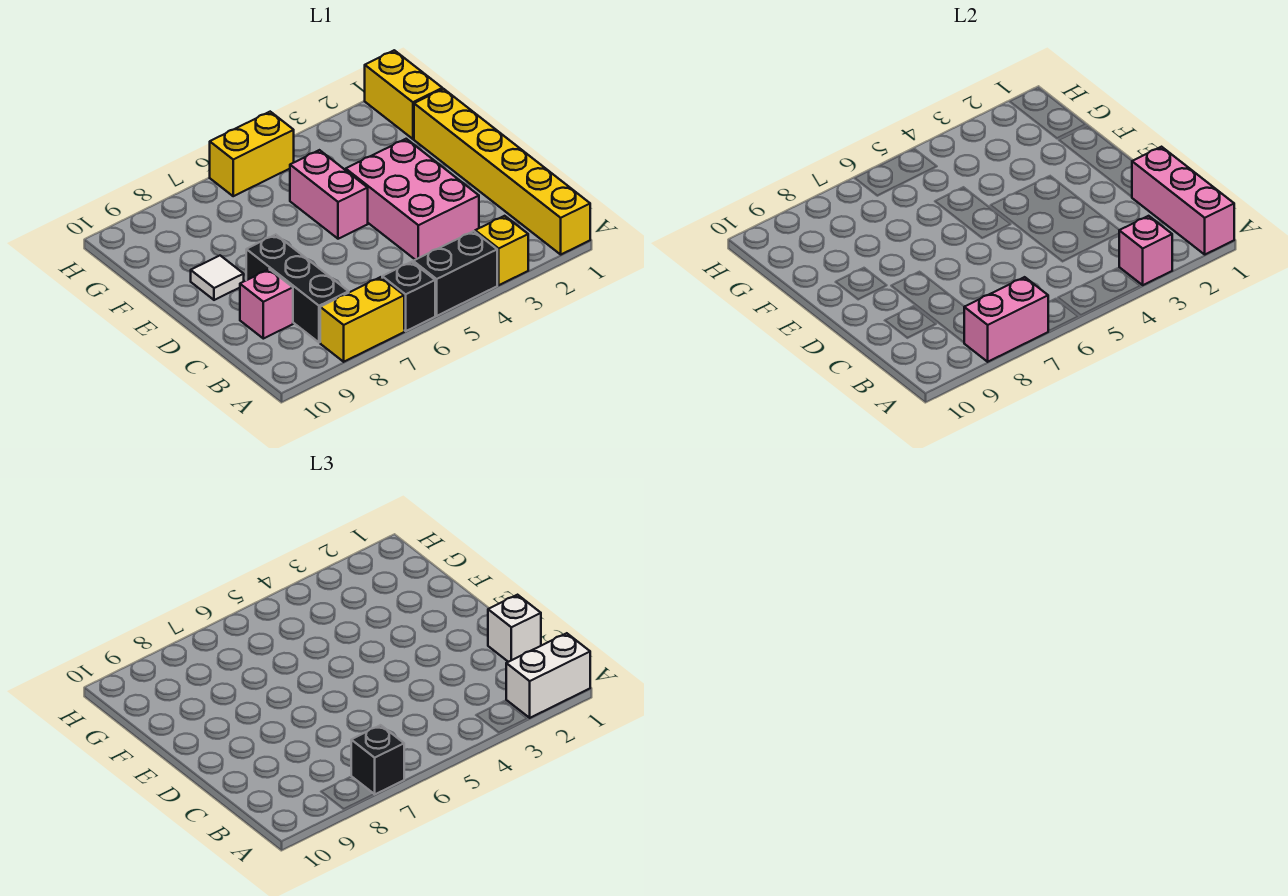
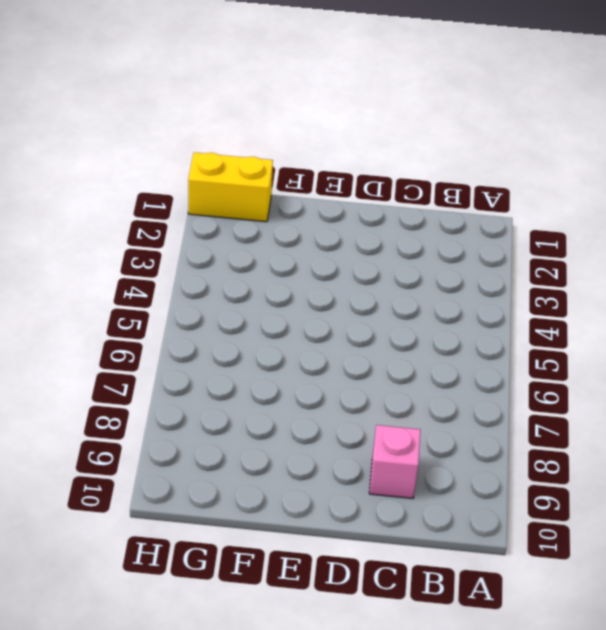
none -> yellow 1x6 brick [414,89,590,254]
none -> yellow 1x1 brick [475,216,528,285]
none -> black 1x2 brick [413,231,497,316]

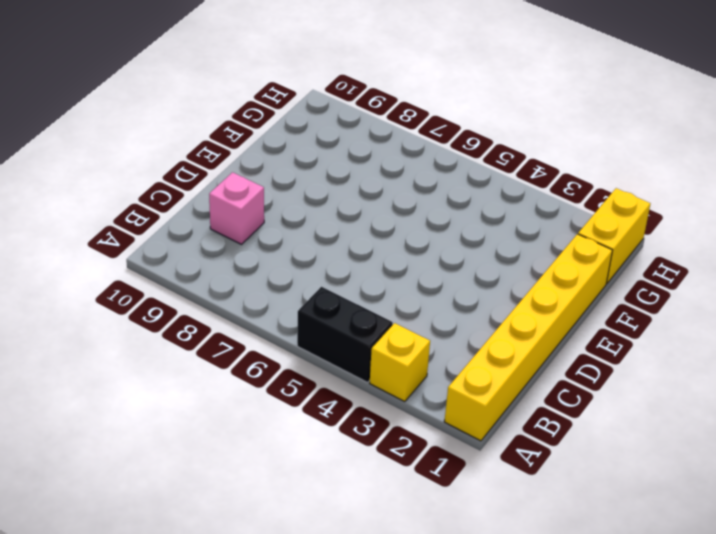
none -> black 1x1 brick [382,262,435,331]
none -> yellow 1x2 brick [320,277,404,362]
none -> black 1x3 brick [246,235,349,343]

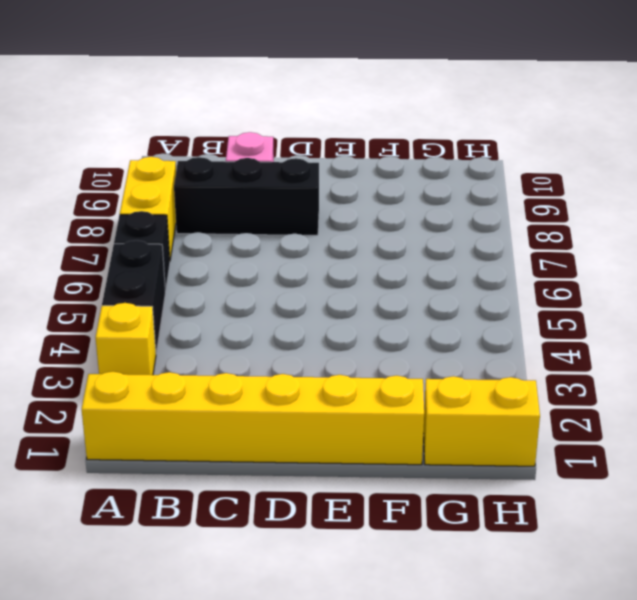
none -> pink 2x3 brick [346,139,479,260]
none -> pink 1x2 brick [290,150,368,239]
none -> white 1x1 tile [191,256,244,300]

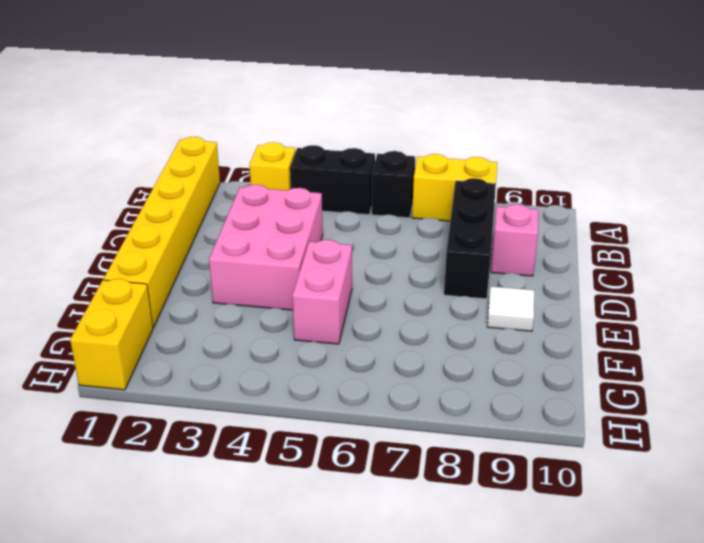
none -> yellow 1x2 brick [210,112,294,196]
none -> pink 1x3 brick [1132,147,1234,254]
none -> pink 1x1 brick [1119,216,1172,285]

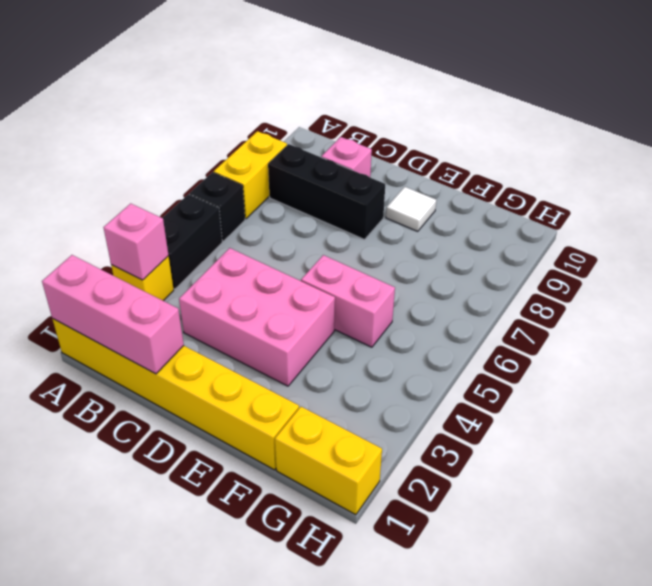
none -> yellow 1x2 brick [210,112,294,196]
none -> pink 1x2 brick [964,277,1048,362]
none -> white 1x2 brick [506,633,590,718]

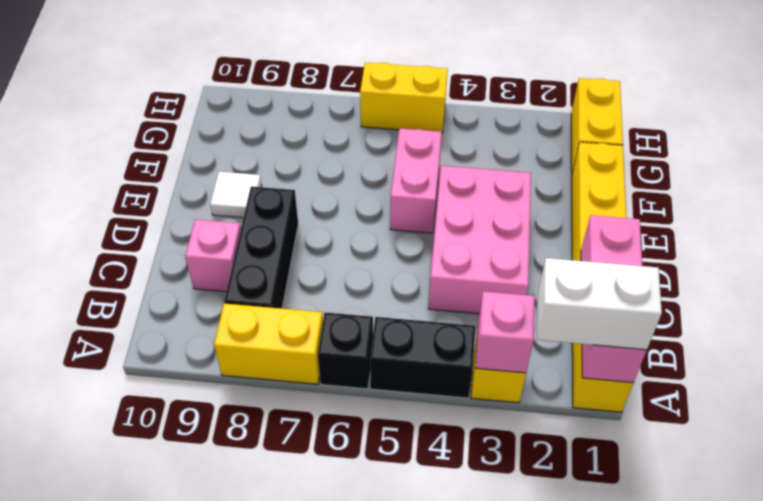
none -> pink 1x2 brick [964,277,1048,362]
none -> black 1x1 brick [351,725,404,794]
none -> white 1x1 brick [488,595,541,662]

